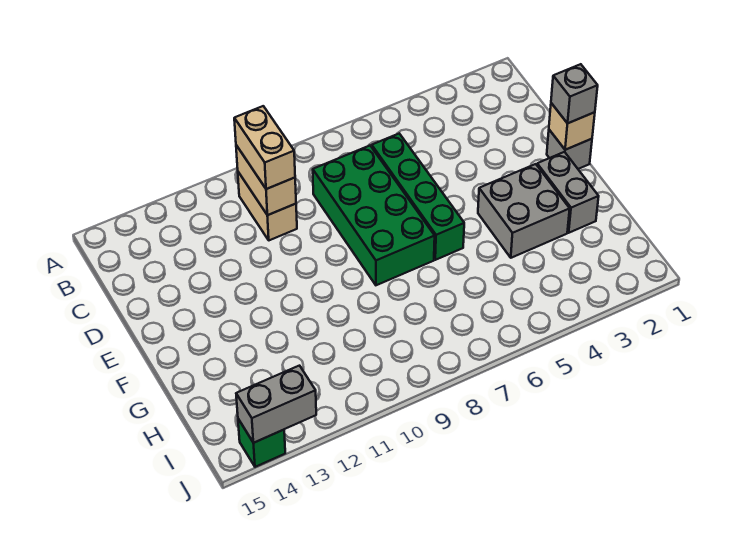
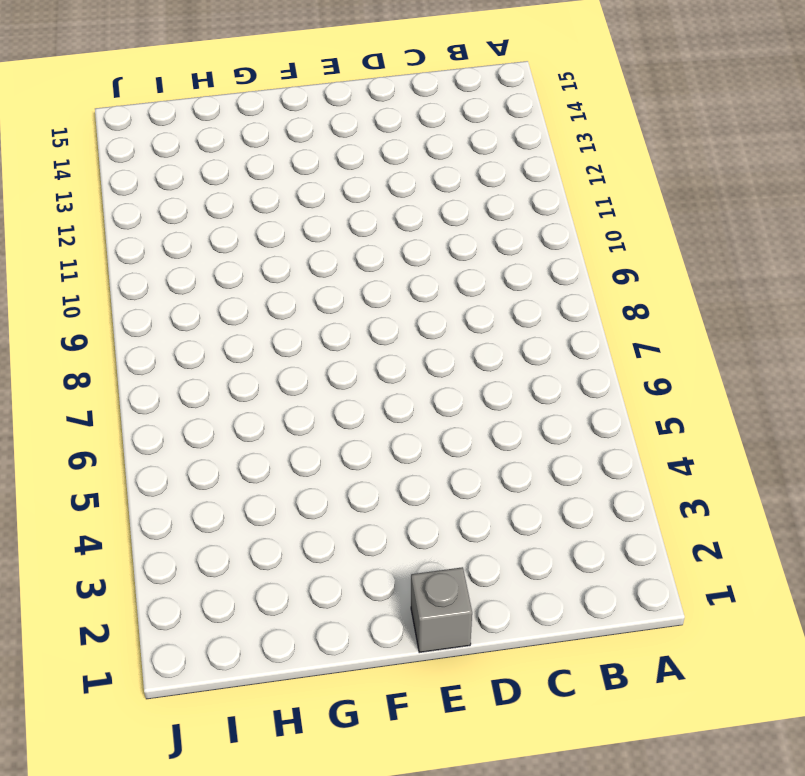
none -> tan 1x2 brick [238,172,297,240]
none -> green 1x4 brick [372,134,464,260]
none -> green 2x4 brick [313,146,435,285]

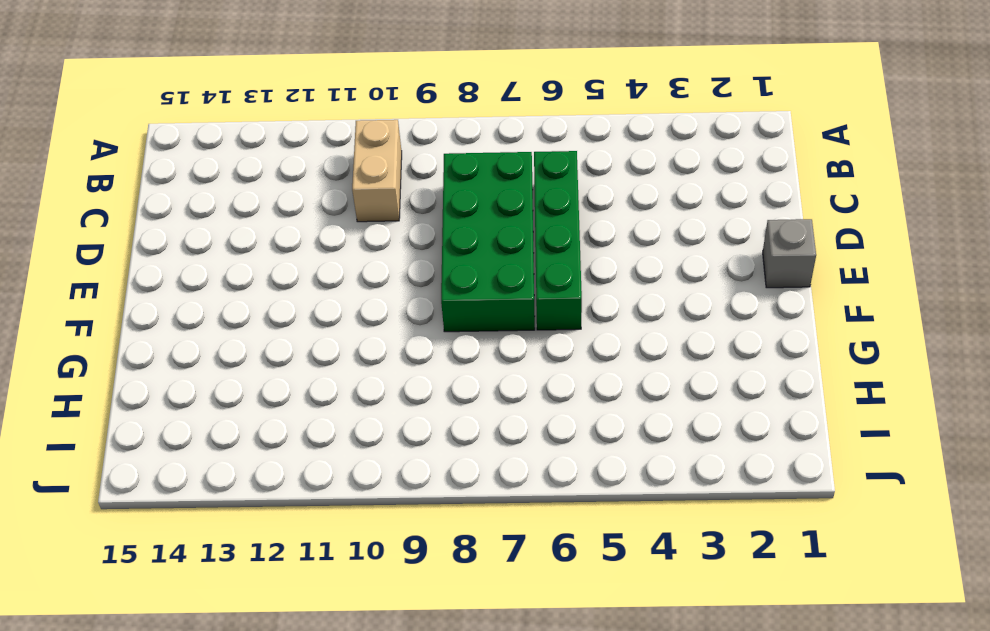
none -> grey 1x2 brick [537,152,599,233]
none -> grey 2x2 brick [478,164,570,258]
none -> green 1x1 brick [238,419,285,467]

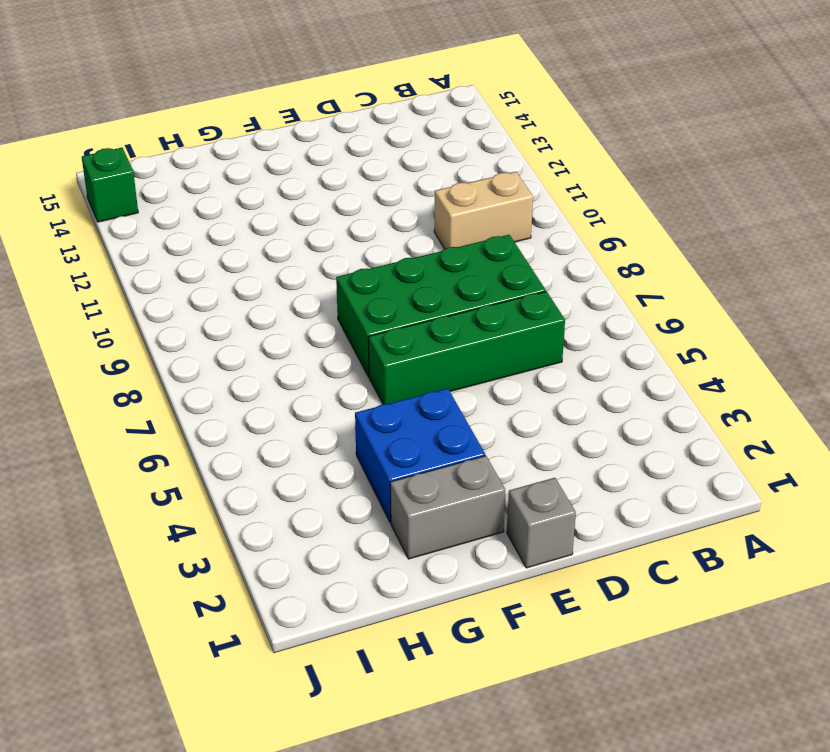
blue 2x2 brick [355,388,485,523] -> grey 2x2 brick [478,164,570,258]
none -> tan 1x2 brick [236,145,296,215]
none -> tan 1x1 brick [549,103,595,150]
none -> grey 1x2 brick [236,366,316,443]

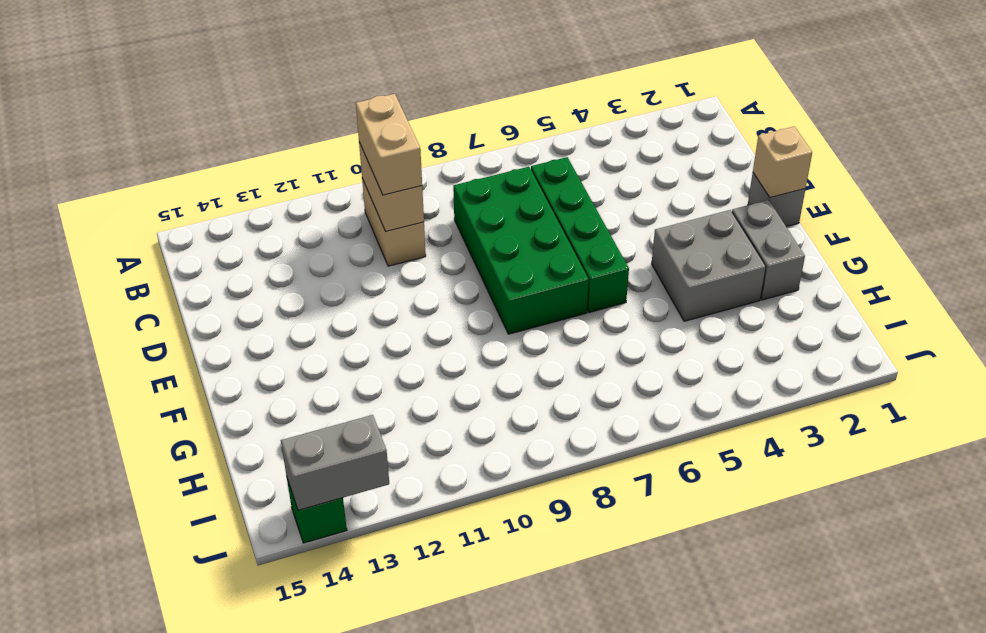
none -> grey 1x1 brick [551,64,598,123]

